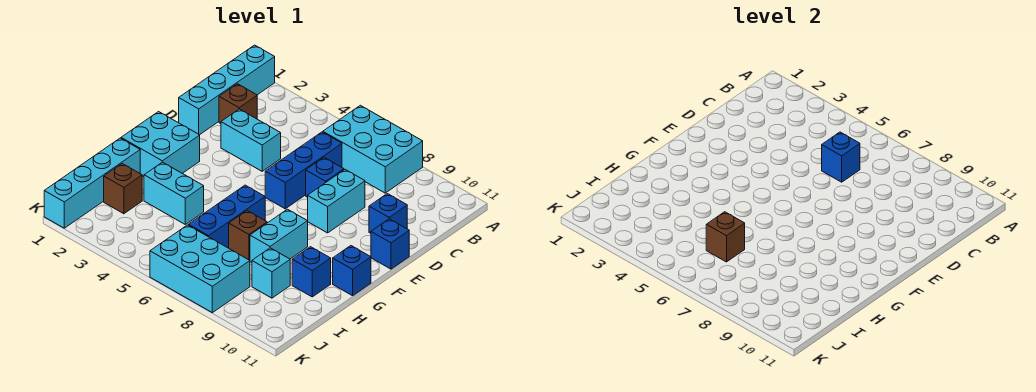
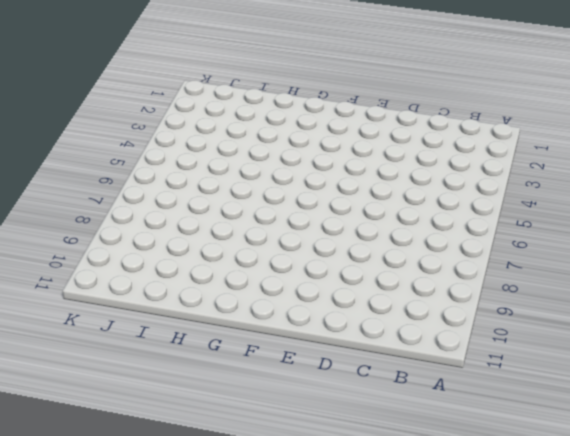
none -> cyan 1x4 brick [179,45,275,135]
none -> cyan 2x3 brick [323,105,423,193]
none -> brown 1x1 brick [219,84,257,124]

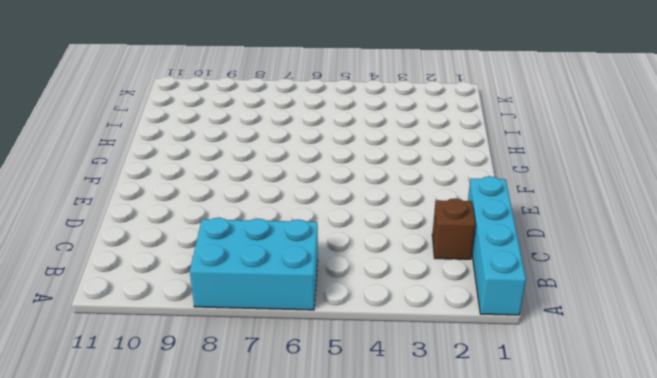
none -> blue 1x3 brick [265,132,342,209]
none -> cyan 1x2 brick [221,109,281,171]
none -> blue 1x1 brick [306,157,344,197]

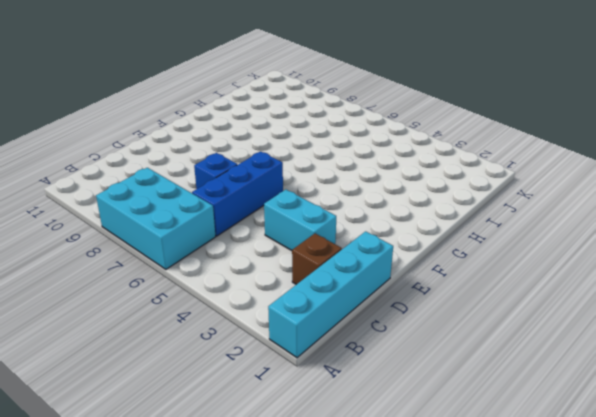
none -> cyan 1x2 brick [308,170,365,233]
none -> blue 1x1 brick [369,194,407,233]
none -> blue 1x1 brick [371,219,409,269]

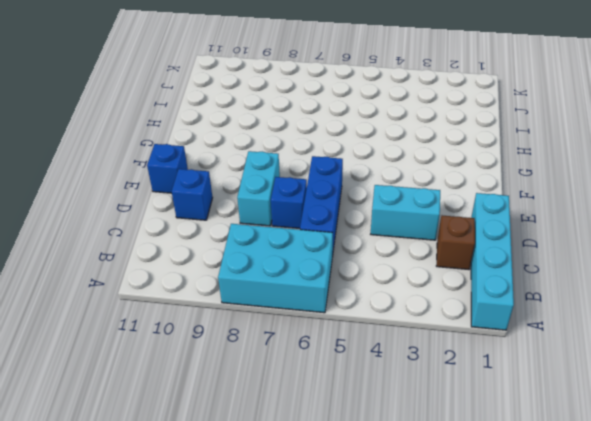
none -> cyan 2x2 brick [121,112,200,177]
none -> blue 1x3 brick [189,185,265,248]
none -> cyan 1x2 brick [250,209,308,262]

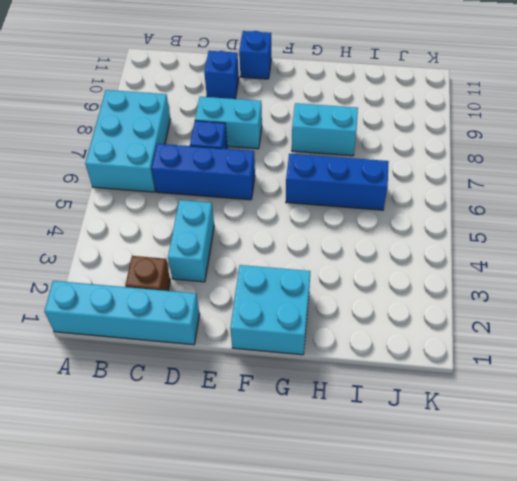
none -> blue 1x1 brick [333,246,371,296]
none -> cyan 1x4 brick [44,138,140,228]
none -> cyan 1x2 brick [144,162,204,224]

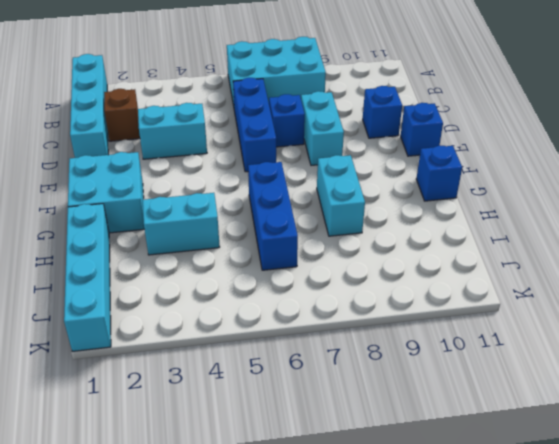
none -> brown 1x1 brick [229,211,267,260]
none -> blue 1x1 brick [292,247,331,297]
none -> brown 1x1 brick [104,164,142,214]

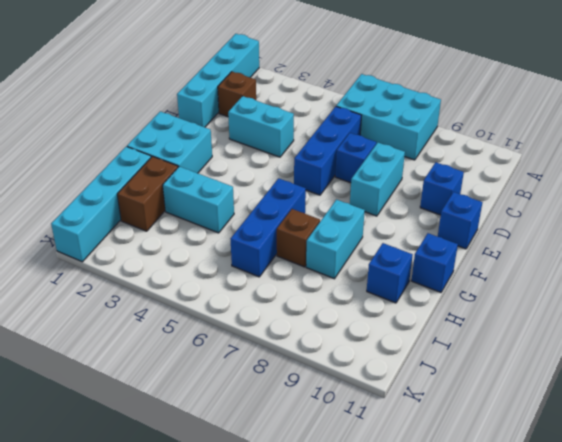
brown 1x2 brick [117,156,178,231] -> brown 1x1 brick [104,164,142,214]
none -> cyan 1x1 brick [252,248,290,298]
none -> cyan 2x3 brick [150,225,250,313]
none -> blue 1x1 brick [822,132,860,182]

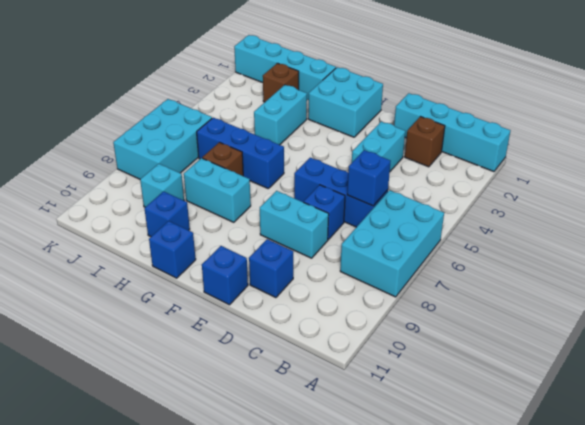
none -> brown 1x1 brick [706,212,745,262]

